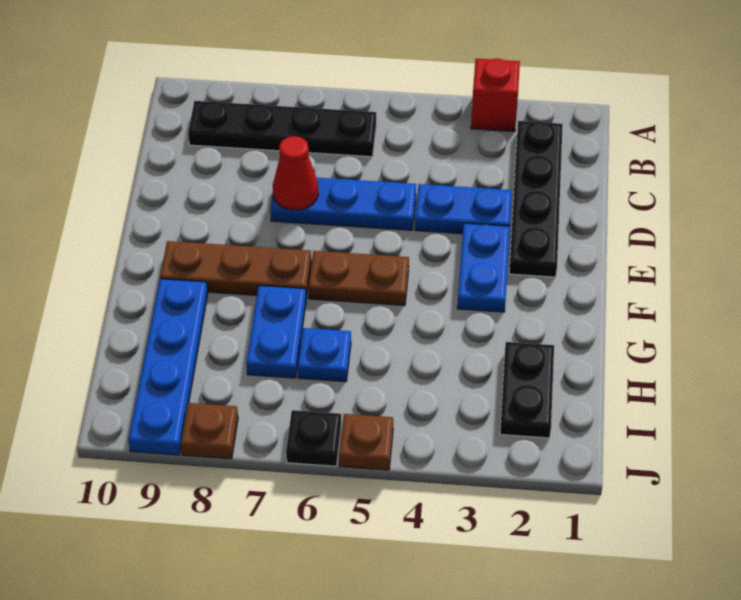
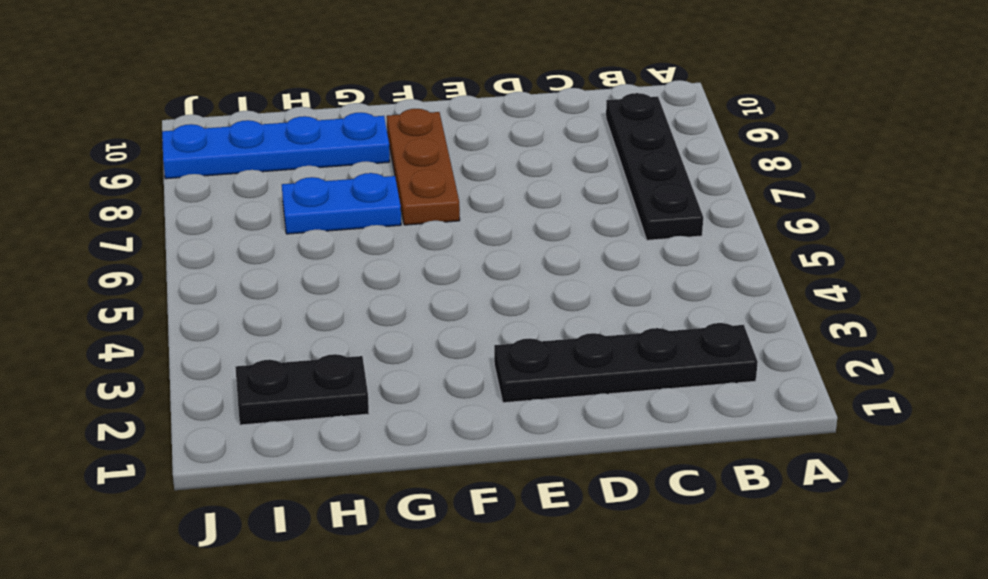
none -> red 1x1 brick [471,59,520,132]
none -> blue 1x2 plate [415,184,512,234]
none -> blue 1x3 plate [270,178,416,230]

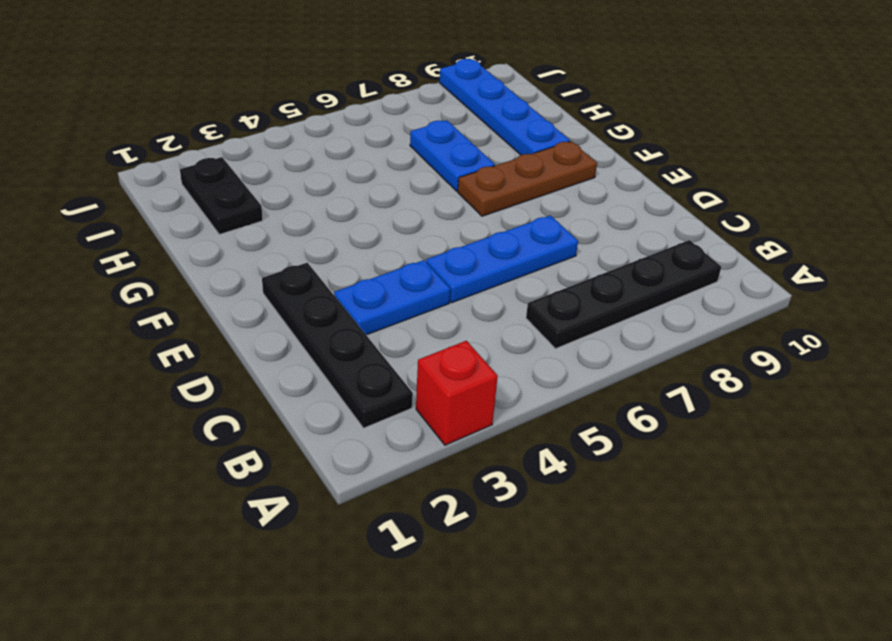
none -> blue 1x2 plate [457,223,510,312]
none -> brown 1x2 plate [308,251,409,305]
none -> blue 1x1 plate [298,328,351,382]

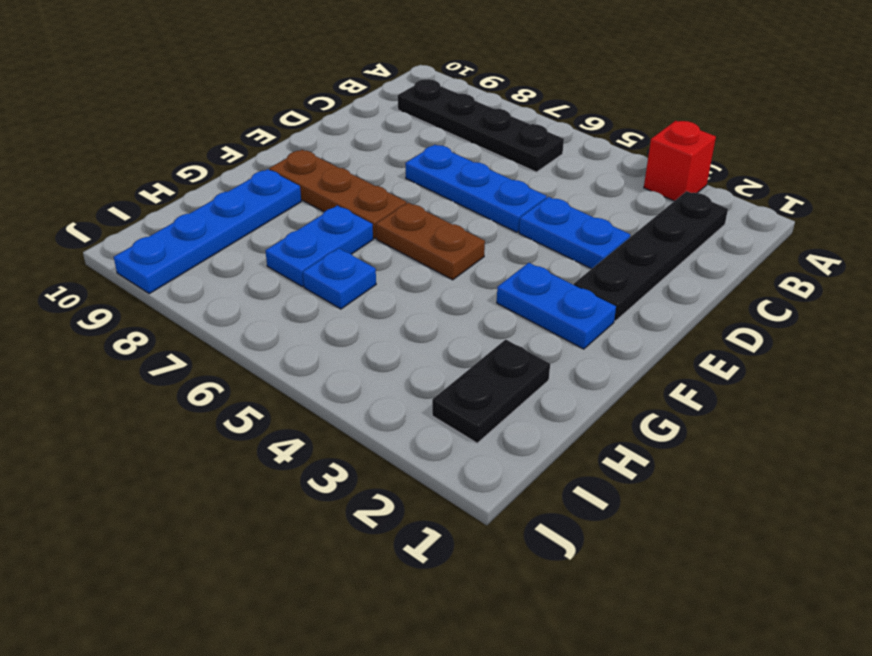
blue 1x2 plate [497,263,616,349] -> blue 1x2 plate turned to [457,223,510,312]
none -> brown 1x1 plate [339,414,393,470]
none -> black 1x1 plate [286,410,341,466]
none -> brown 1x1 plate [181,403,238,459]

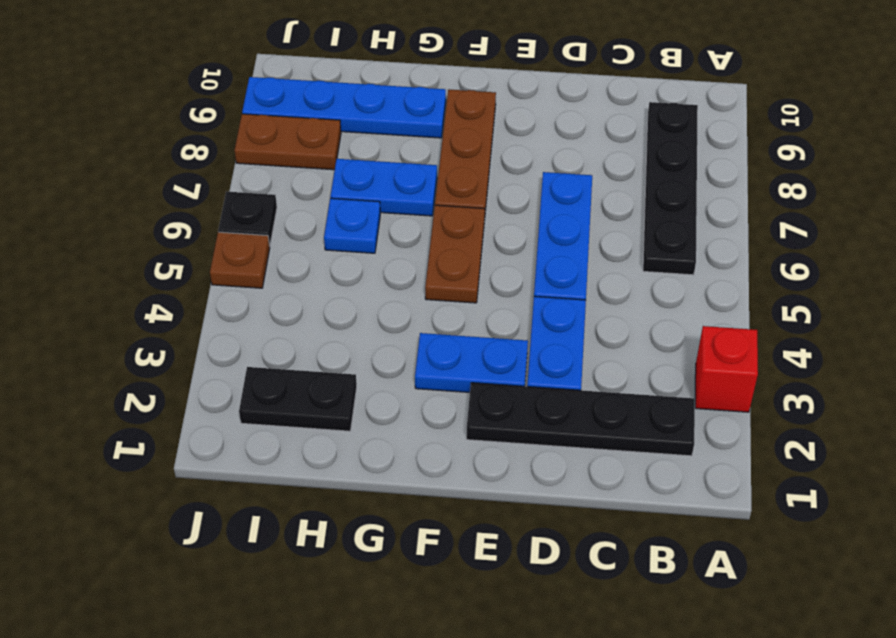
brown 1x2 plate [235,114,341,170] -> brown 1x1 plate [181,403,238,459]
none -> red 1x1 cone [273,136,319,210]

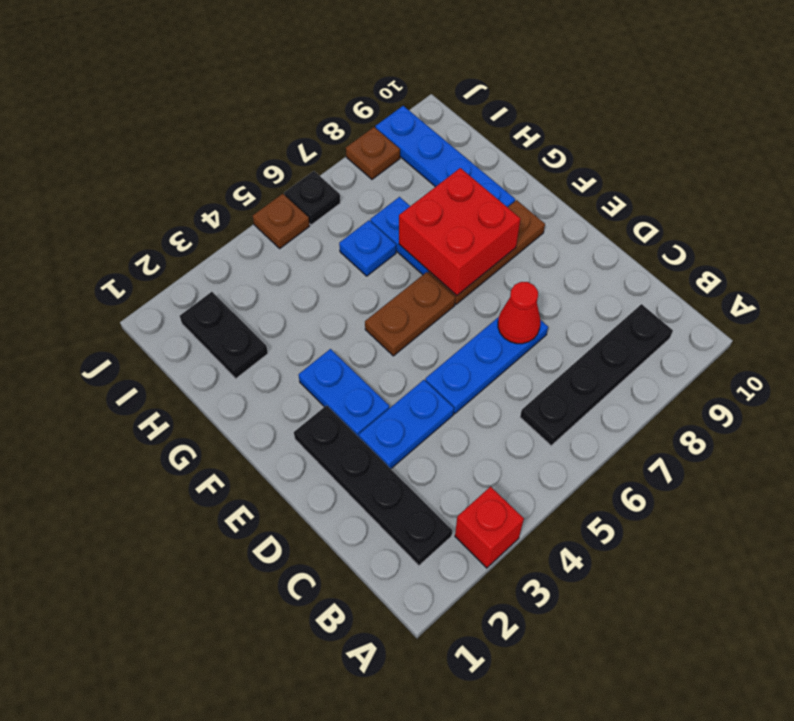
red 2x2 brick [399,168,520,296] -> none

